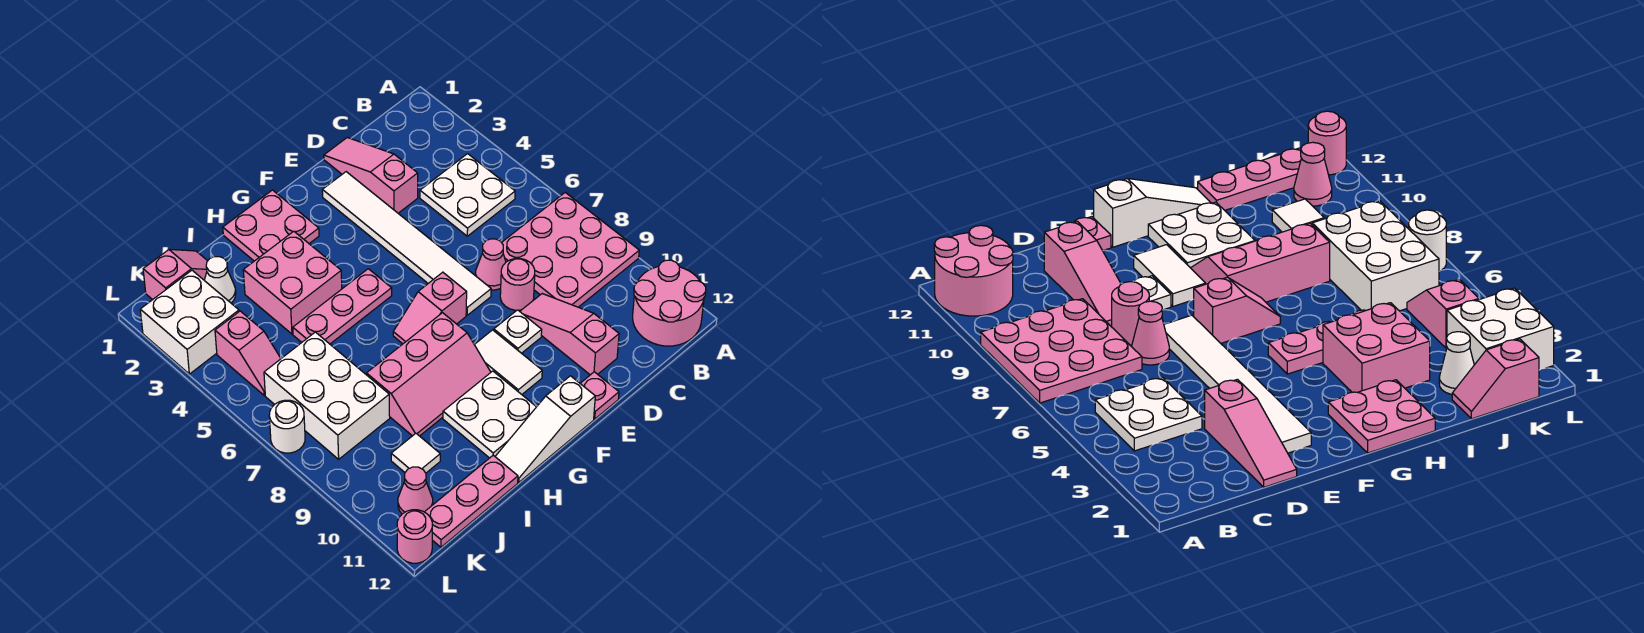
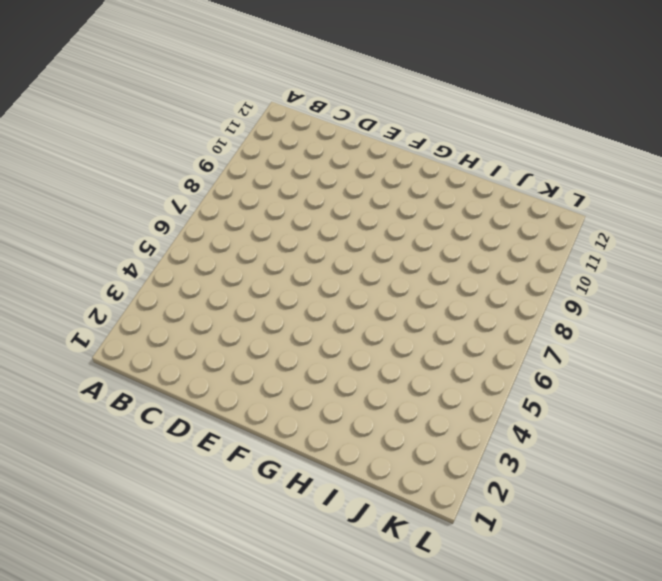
none -> pink 3x3 plate [502,193,639,307]
none -> pink 2x2 round brick [633,260,706,346]
none -> white 2x2 plate [420,154,515,236]

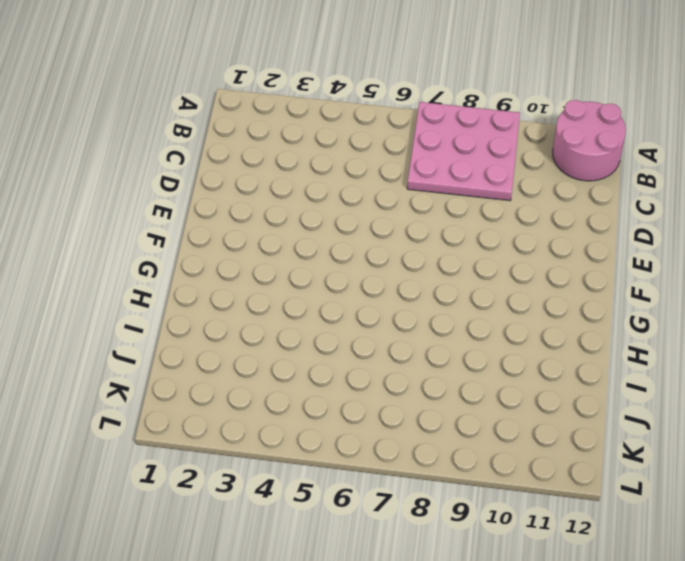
none -> white 2x2 plate [420,154,515,236]
none -> pink 1x3 slope [324,138,418,213]
none -> pink 1x1 cone [476,239,506,290]

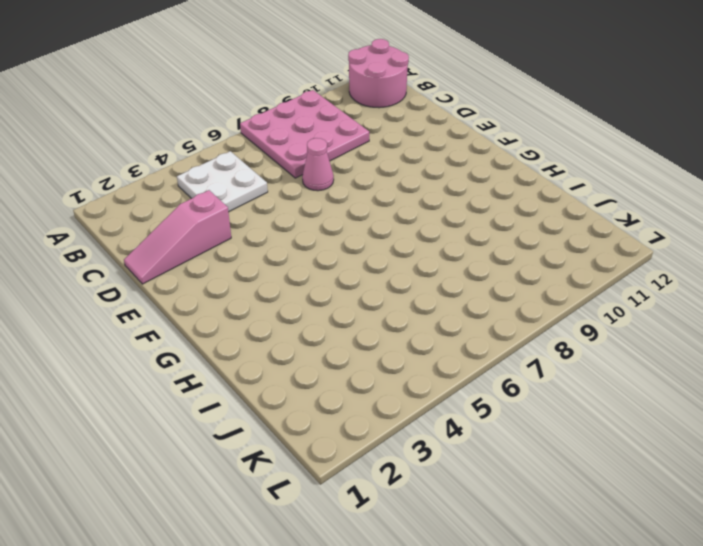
none -> pink 1x1 round brick [500,258,535,310]
none -> pink 1x3 slope [520,294,619,375]
none -> white 1x6 tile [322,172,491,315]

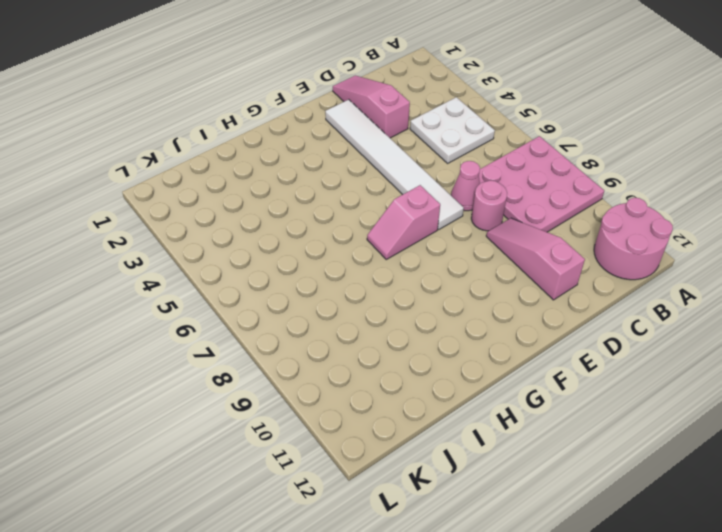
none -> white 1x1 plate [494,310,542,353]
none -> pink 1x1 plate [580,372,619,419]
none -> white 1x2 tile [474,330,542,394]

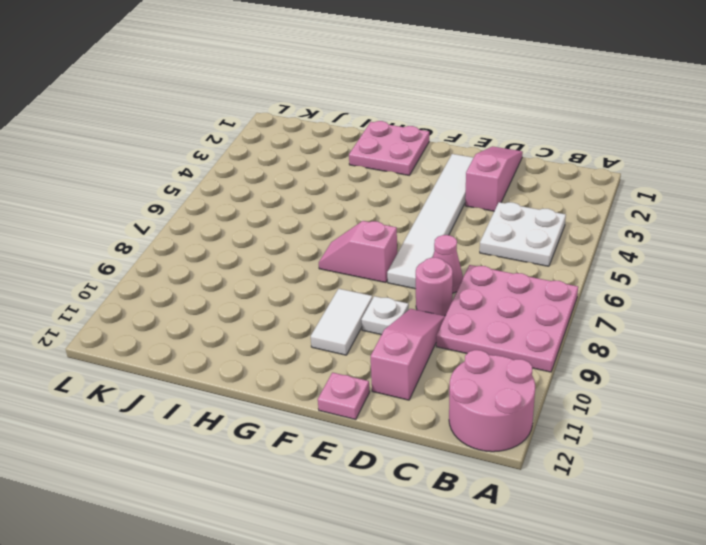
none -> white 1x3 slope [495,376,595,482]
none -> pink 1x3 plate [293,269,392,344]
none -> pink 2x3 slope [366,313,491,436]

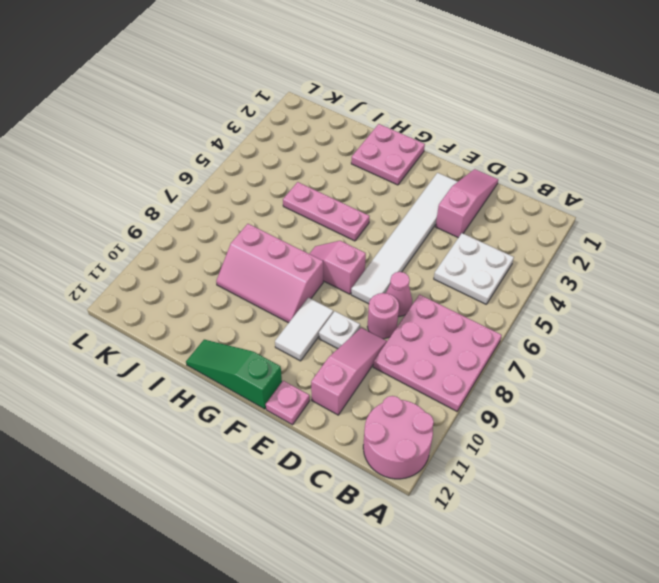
green 1x3 slope [186,340,282,409] -> white 1x3 slope [495,376,595,482]
none -> white 2x2 plate [443,371,536,458]
none -> pink 2x2 brick [243,231,342,334]
none -> pink 1x3 plate [425,455,518,547]

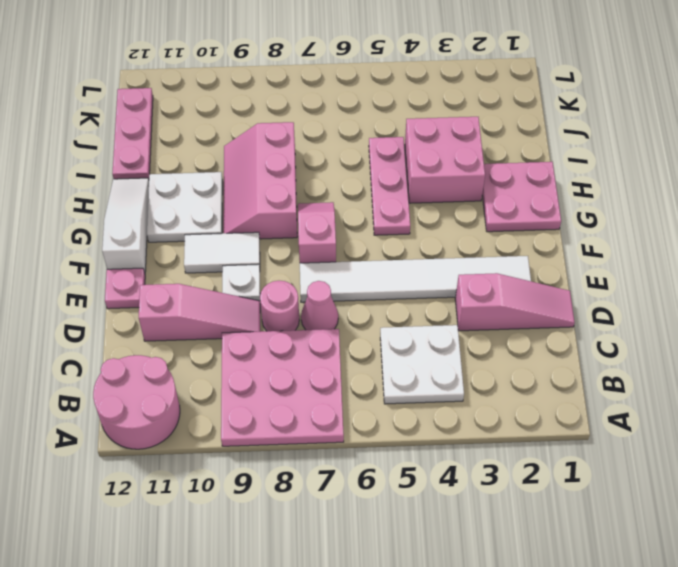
none -> pink 1x2 slope [143,249,207,300]
none -> white 1x1 cone [204,257,236,303]
none -> white 2x3 brick [264,332,390,459]

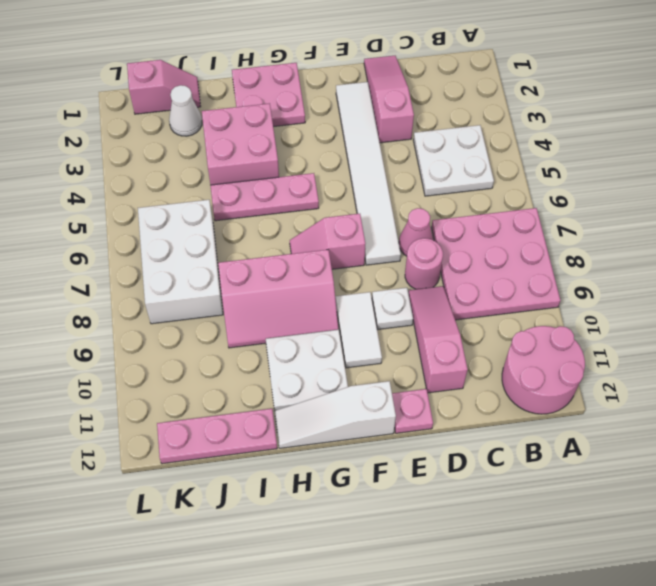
none -> white 1x1 tile [391,433,440,473]
none -> white 2x2 brick [140,270,239,374]
none -> pink 1x2 slope [215,311,281,395]

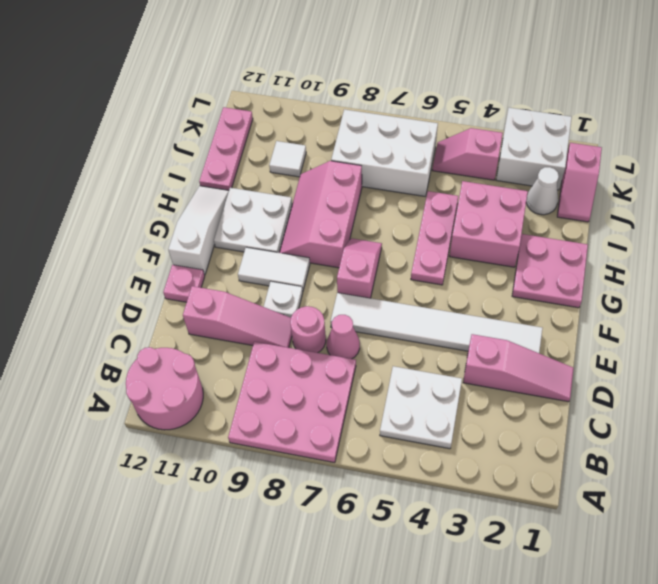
none -> pink 1x1 cone [398,467,433,514]
none -> white 1x1 round brick [269,400,305,453]
none -> pink 1x1 round brick [397,510,432,563]

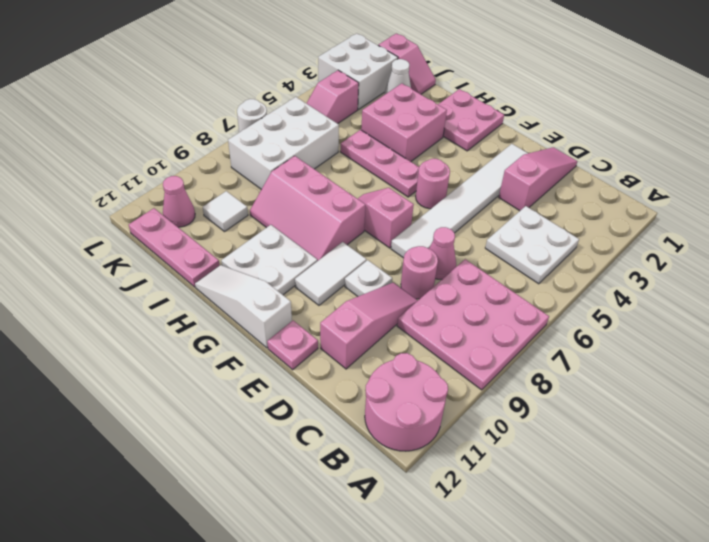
pink 1x1 round brick [416,159,450,209] -> pink 1x1 round brick moved to [397,510,432,563]

